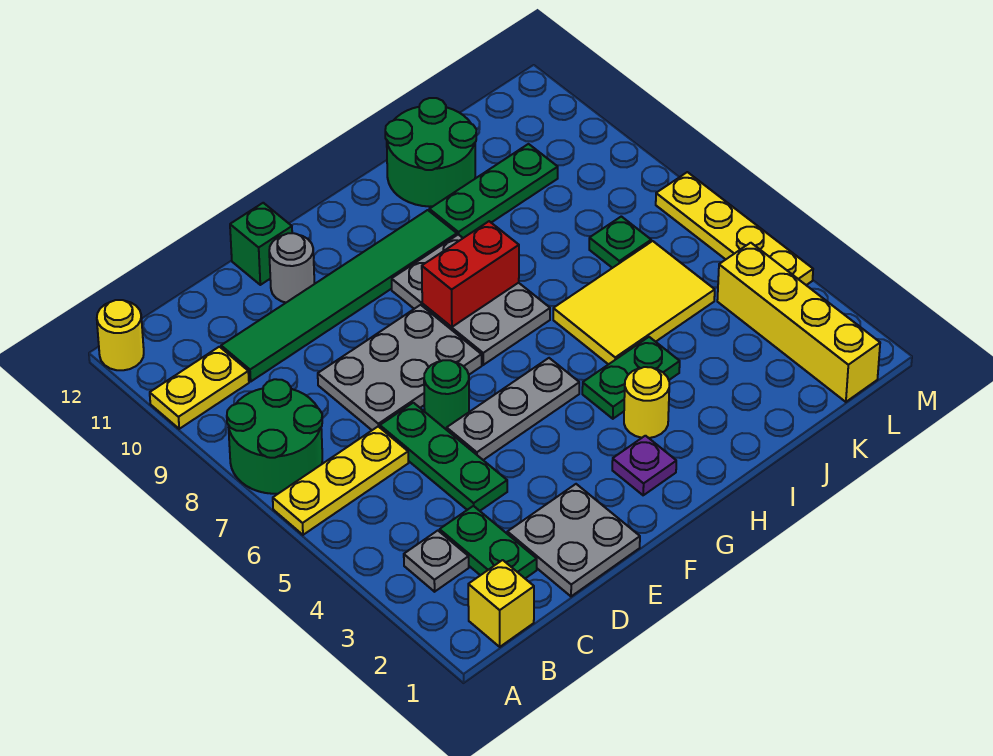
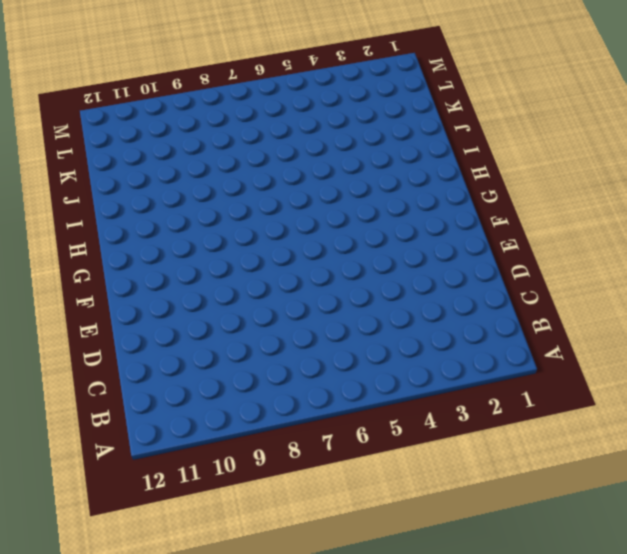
none -> yellow 1x3 plate [273,427,408,535]
none -> green 2x2 round brick [227,379,322,494]
none -> yellow 1x2 plate [150,347,249,429]

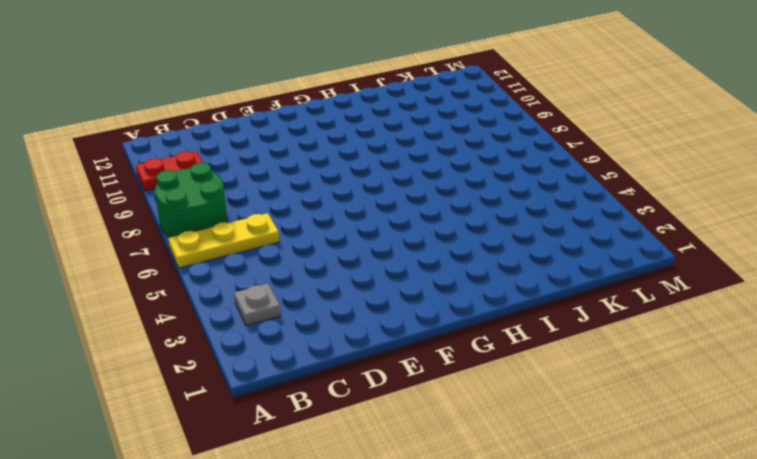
red 1x2 plate [136,151,203,191] -> yellow 1x2 plate [150,347,249,429]
none -> yellow 1x1 round brick [97,300,144,370]
none -> yellow 1x1 brick [468,560,534,647]
none -> green 1x2 plate [440,506,537,578]

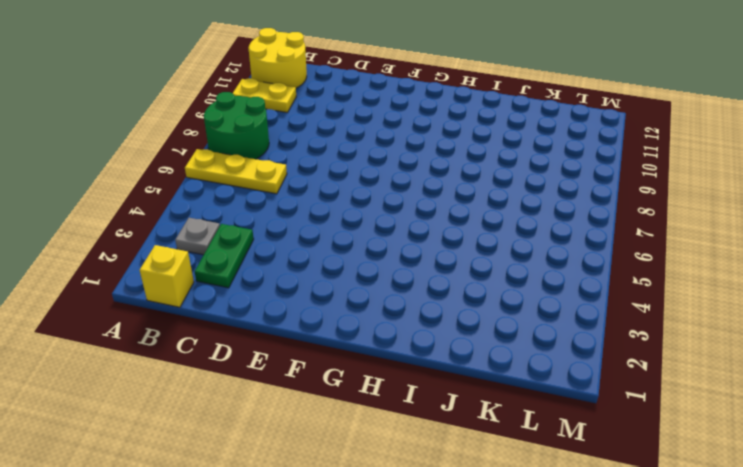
yellow 2x2 round brick [249,28,307,88] -> yellow 1x1 round brick [97,300,144,370]
none -> green 1x6 tile [221,210,457,381]
none -> grey 2x2 plate [507,484,640,596]
none -> green 1x3 plate [380,403,507,511]

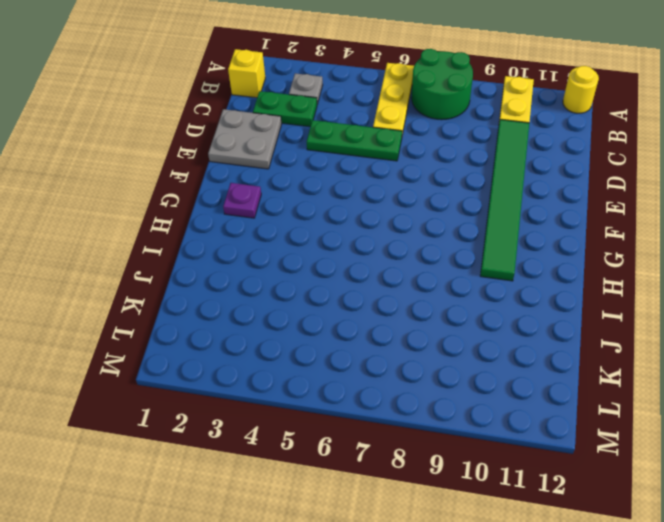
none -> grey 2x3 plate [318,305,482,430]
none -> grey 1x3 plate [447,358,579,460]
none -> green 1x1 round brick [424,360,469,430]

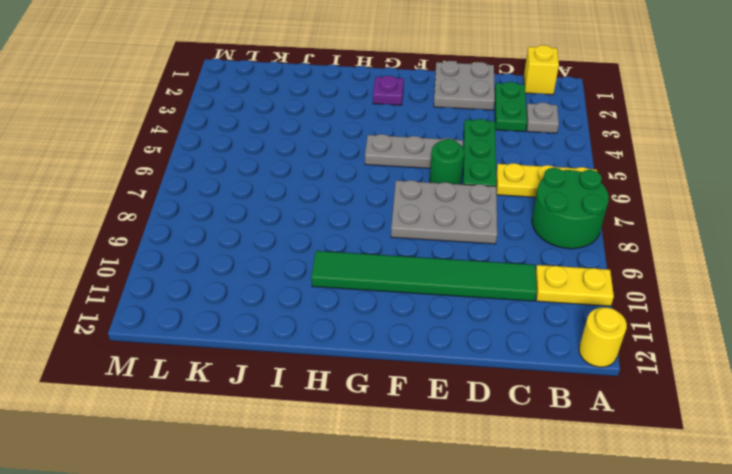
none -> grey 1x1 round brick [269,233,314,303]
none -> green 1x1 brick [230,203,292,285]
none -> grey 2x3 plate [392,235,550,365]

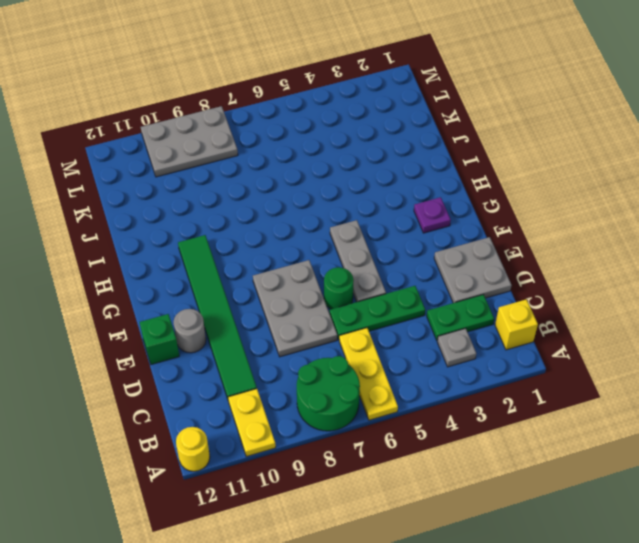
grey 2x3 plate [141,106,238,177] -> grey 2x3 plate moved to [392,235,550,365]
none -> yellow 1x1 round brick [624,367,669,438]
none -> green 1x2 plate [582,337,680,419]
none -> yellow 2x3 tile [553,241,715,365]

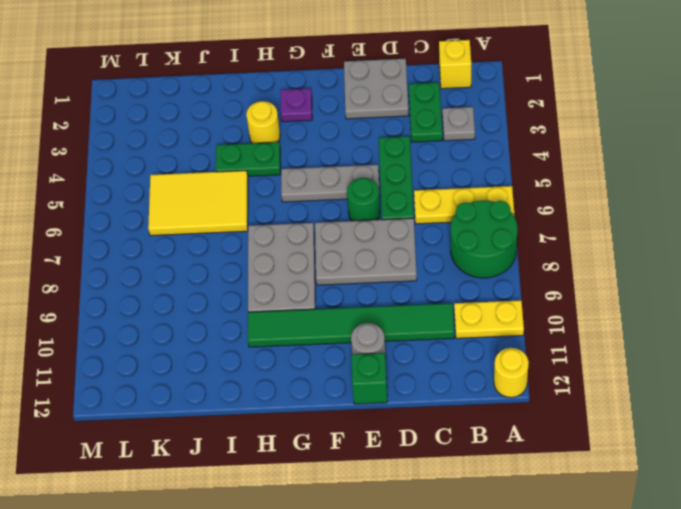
none -> green 1x3 plate [429,144,558,238]
none -> green 2x2 round brick [385,98,476,207]
none -> green 1x1 plate [589,216,651,268]

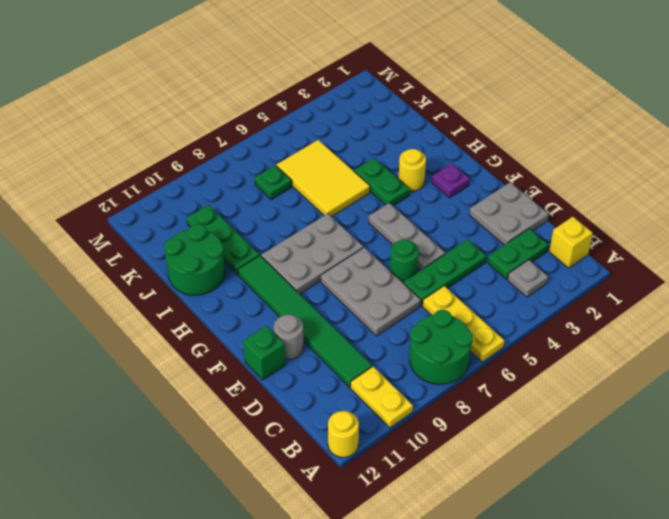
none -> yellow 1x4 brick [717,243,880,402]
none -> yellow 1x4 plate [656,172,813,285]
none -> red 1x2 brick [422,221,519,327]

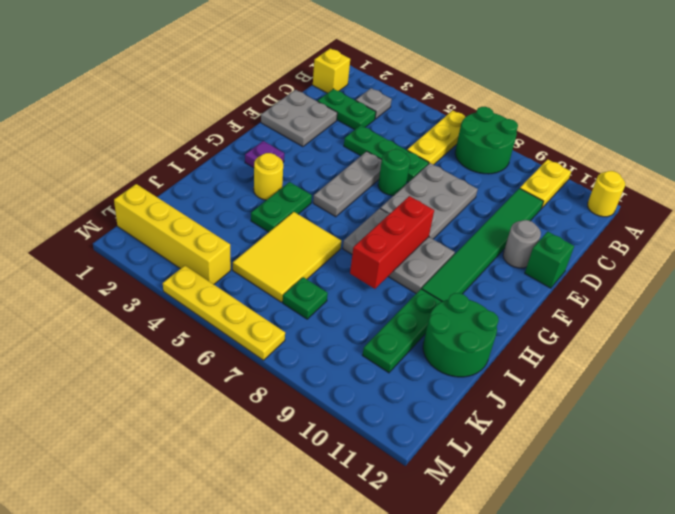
red 1x3 brick [350,196,434,289] -> red 1x2 brick [422,221,519,327]

